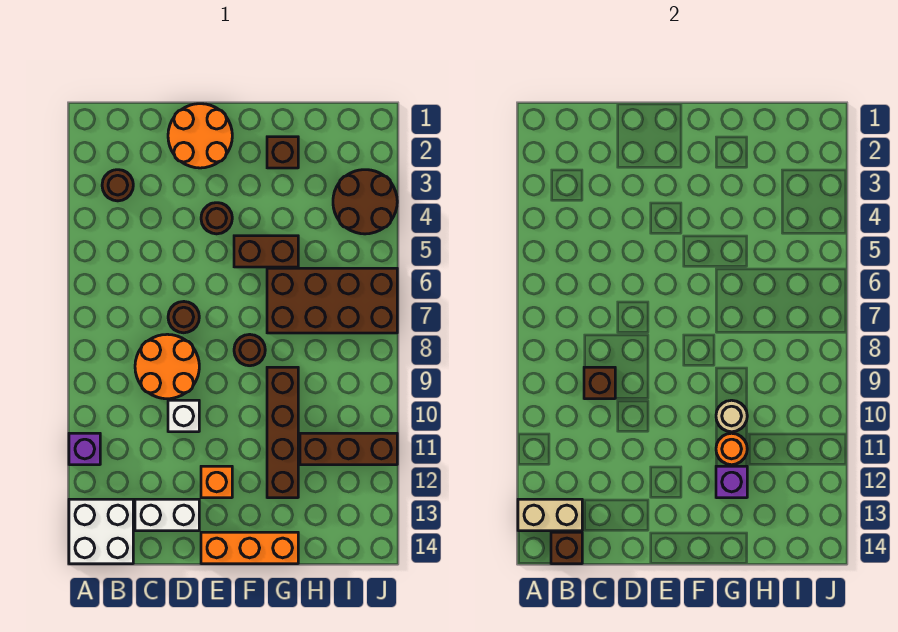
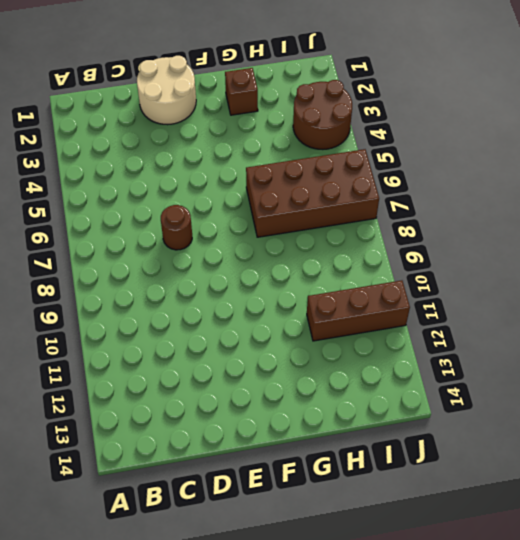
tan 2x2 round brick [137,56,196,125] -> orange 2x2 round brick [168,104,232,168]
none -> purple 1x1 brick [69,433,100,465]
none -> white 2x2 brick [69,499,133,564]
none -> brown 1x1 round brick [102,170,133,201]

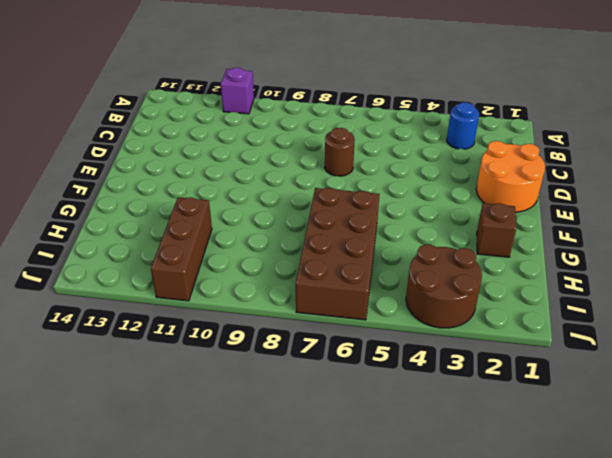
blue 1x1 round brick [447,102,479,149] -> brown 1x1 round brick [102,170,133,201]
none -> white 2x2 brick [69,499,133,564]
none -> orange 2x2 round brick [135,334,199,399]
none -> white 1x2 brick [135,499,199,531]

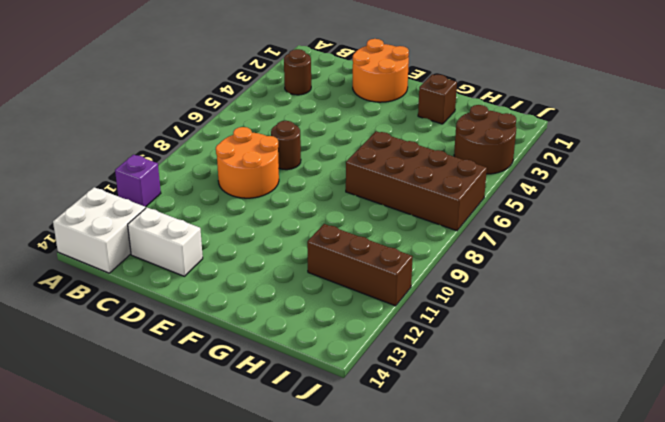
none -> white 1x1 brick [168,400,199,432]
none -> brown 1x1 round brick [201,203,232,234]
none -> orange 1x1 brick [201,466,232,498]

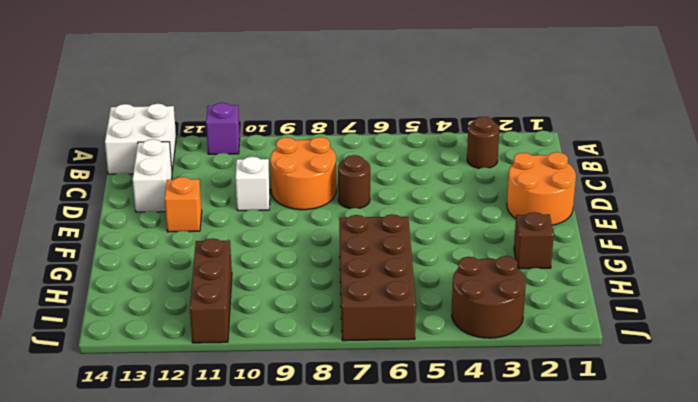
none -> brown 1x1 round brick [201,203,232,234]
none -> orange 1x3 brick [201,532,298,564]
none -> brown 1x2 brick [234,236,298,267]

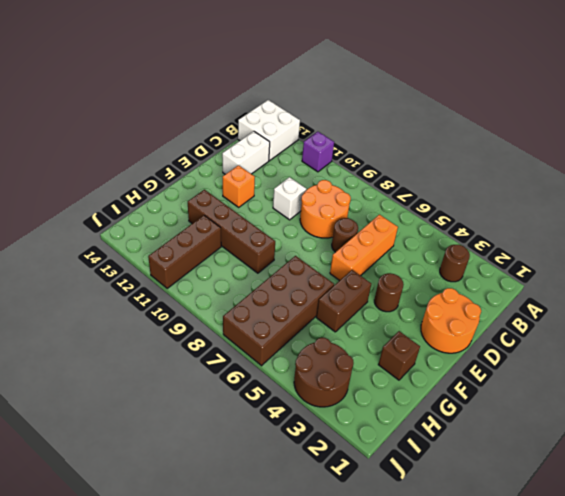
orange 1x3 brick [330,214,398,281] -> orange 1x3 brick moved to [201,532,298,564]
none -> brown 1x1 round brick [234,334,265,366]
none -> tan 1x2 brick [518,499,582,531]
none -> brown 1x1 brick [551,532,582,564]

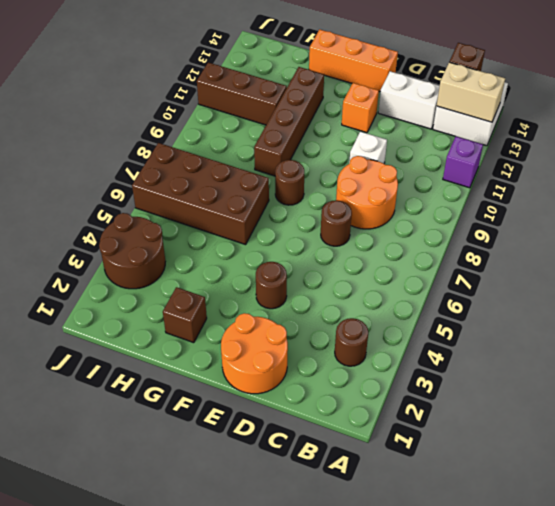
none -> brown 1x2 brick [234,236,298,267]
none -> brown 1x1 brick [584,367,615,399]
none -> tan 1x1 round brick [716,400,747,432]

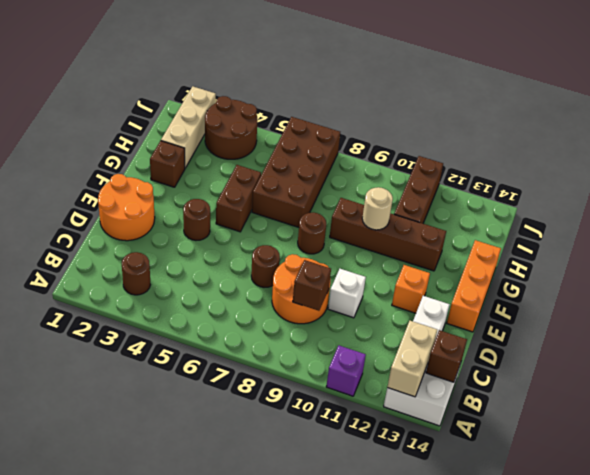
tan 1x3 brick [161,86,216,168] -> none
none -> orange 1x1 round brick [716,433,747,465]
none -> purple 1x1 brick [716,466,747,498]

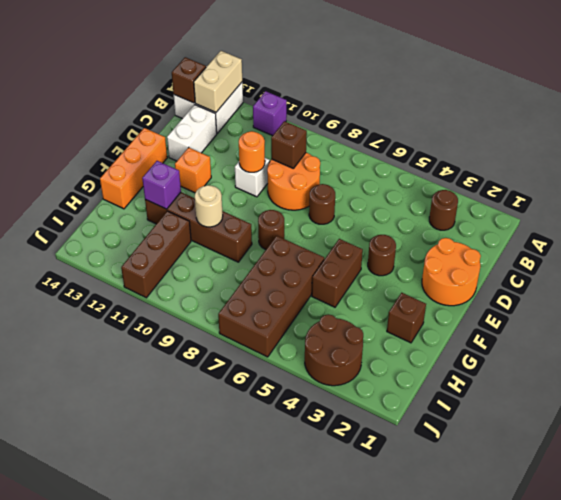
orange 1x1 round brick [239,131,265,172] -> orange 1x1 round brick moved to [716,433,747,465]

